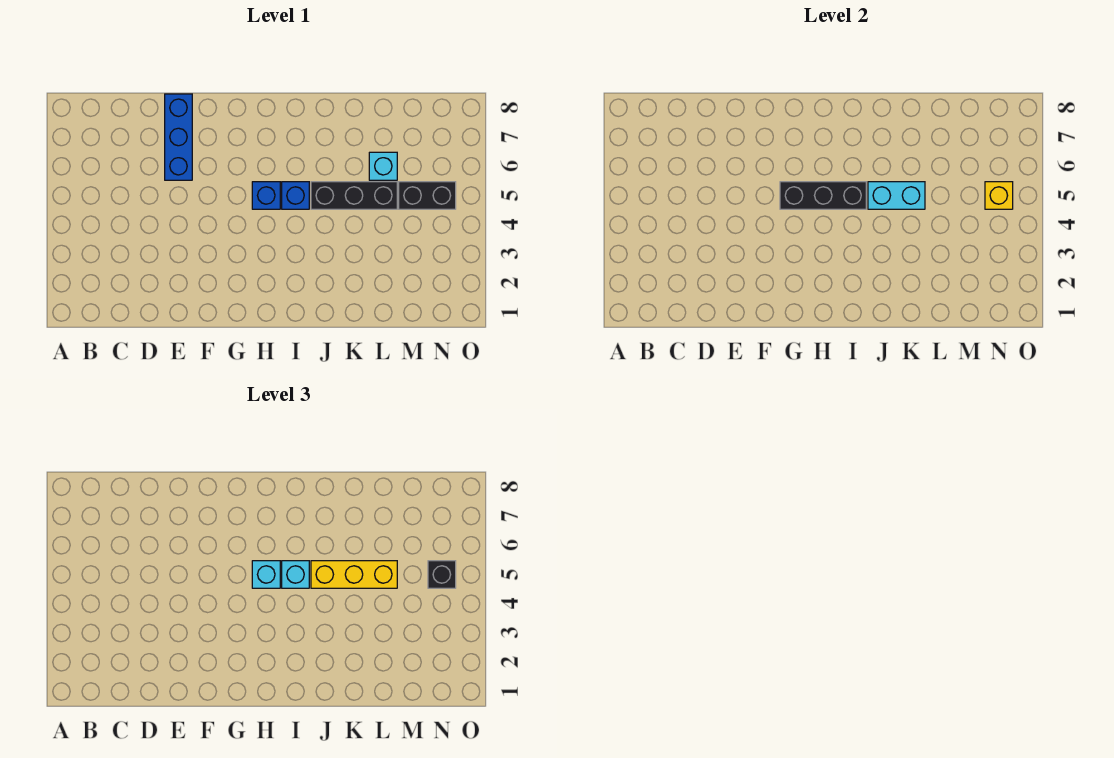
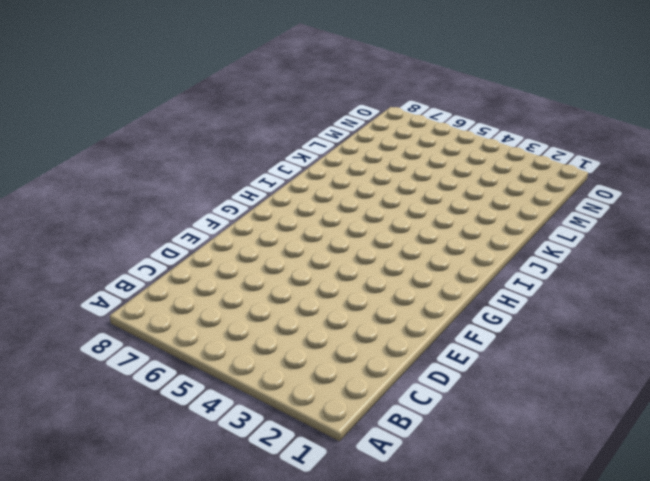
none -> blue 1x3 brick [165,94,192,180]
none -> blue 1x1 brick [252,182,280,209]
none -> blue 1x1 brick [282,182,309,209]

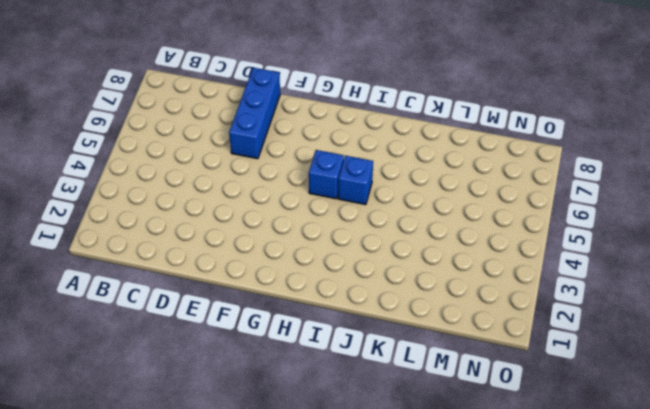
none -> black 1x3 brick [311,182,397,209]
none -> cyan 1x1 brick [369,152,397,180]
none -> black 1x2 brick [399,182,456,209]

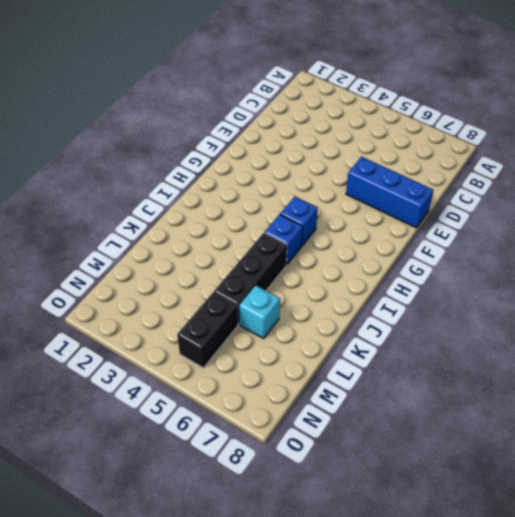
none -> black 1x3 brick [780,182,866,209]
none -> cyan 1x2 brick [868,182,925,209]
none -> yellow 1x1 brick [985,182,1013,209]

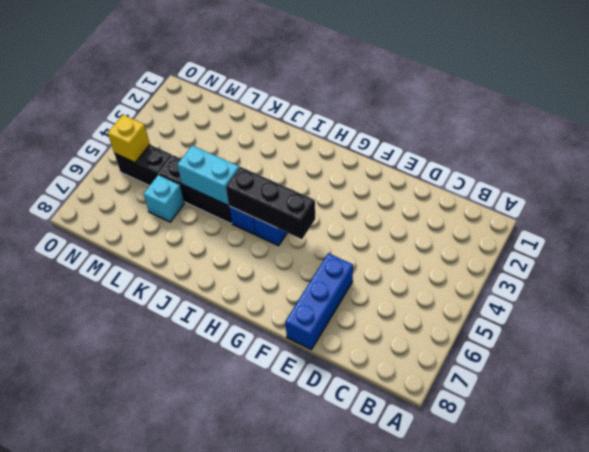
none -> cyan 1x1 brick [252,561,280,588]
none -> cyan 1x1 brick [282,561,309,588]
none -> yellow 1x3 brick [311,561,397,588]

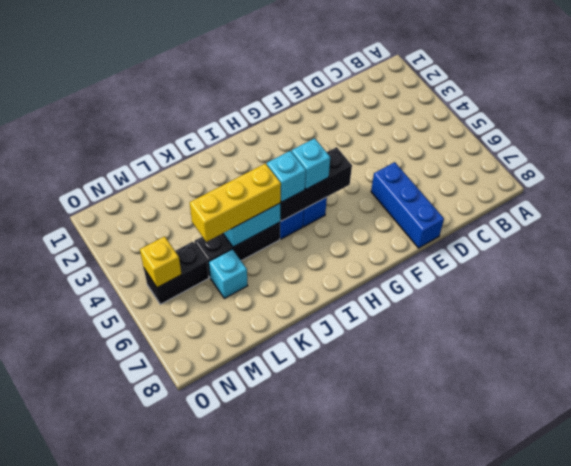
none -> black 1x1 brick [428,561,456,588]

